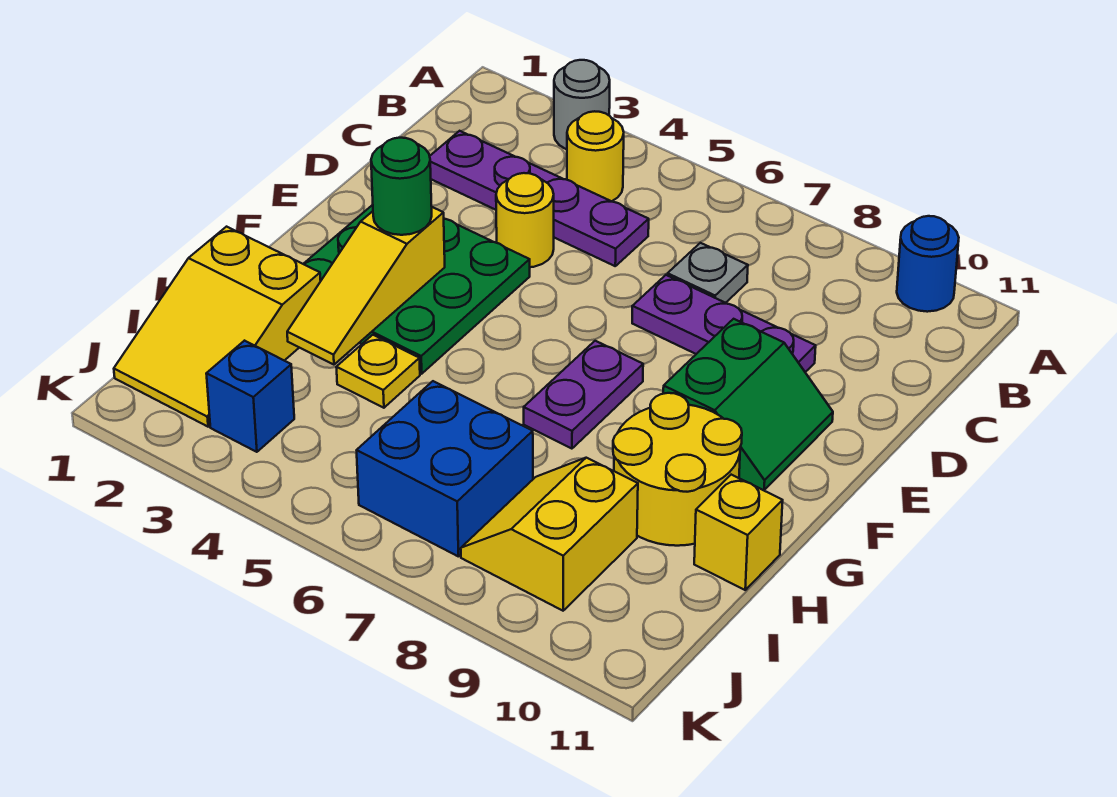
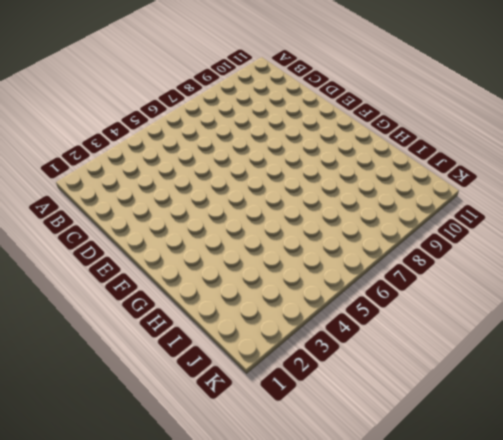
none -> grey 1x1 round brick [554,60,610,149]
none -> blue 1x1 round brick [897,216,959,312]
none -> yellow 1x1 round brick [567,111,624,201]

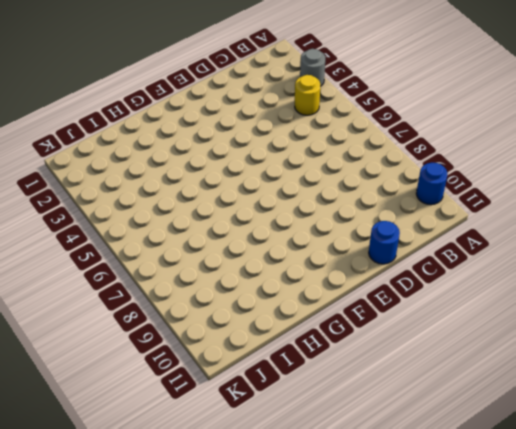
blue 1x1 round brick [369,221,400,264] -> none
none -> purple 1x4 plate [430,131,649,266]
none -> grey 1x1 plate [667,243,748,303]
none -> yellow 1x1 round brick [496,173,554,267]

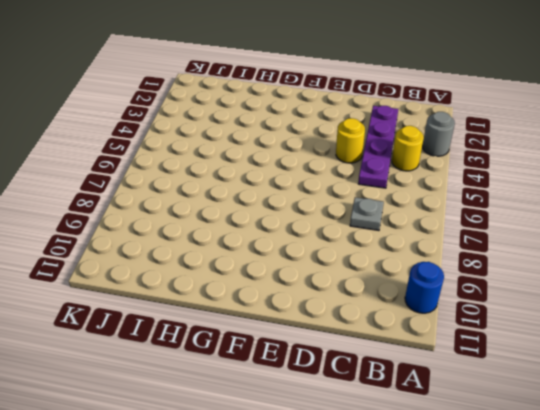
none -> purple 1x3 plate [632,275,816,372]
none -> green 3x3 plate [304,205,530,374]
none -> green 2x2 slope [663,319,833,490]

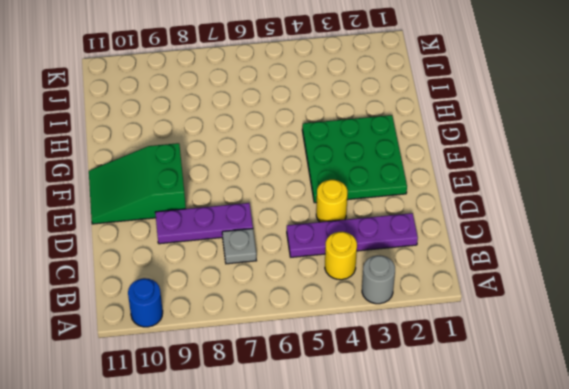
green 2x3 slope [89,143,186,224] -> green 2x2 slope [663,319,833,490]
none -> purple 1x2 plate [524,341,643,449]
none -> yellow 2x2 round brick [613,393,742,546]
none -> yellow 2x3 slope [114,227,321,427]

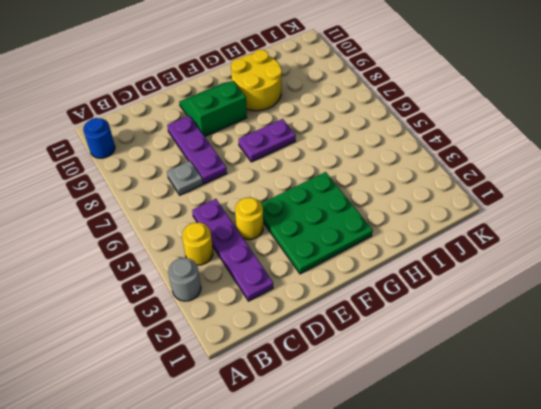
none -> yellow 2x3 slope [114,227,321,427]
none -> yellow 1x1 plate [336,335,420,408]
none -> yellow 1x1 brick [694,475,783,590]

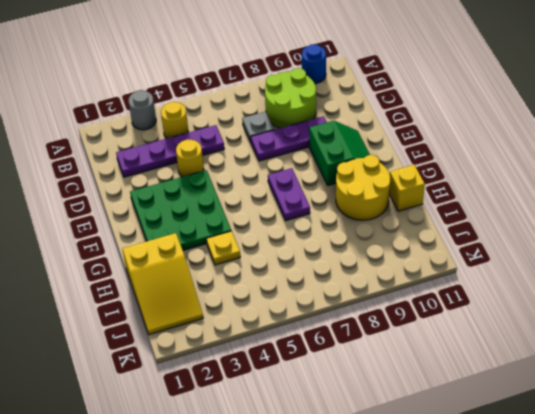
lime 2x2 round brick [265,68,316,128] -> none
none -> blue 2x2 brick [357,381,533,557]
none -> yellow 2x2 slope [461,458,638,611]
none -> blue 1x1 brick [206,341,294,452]

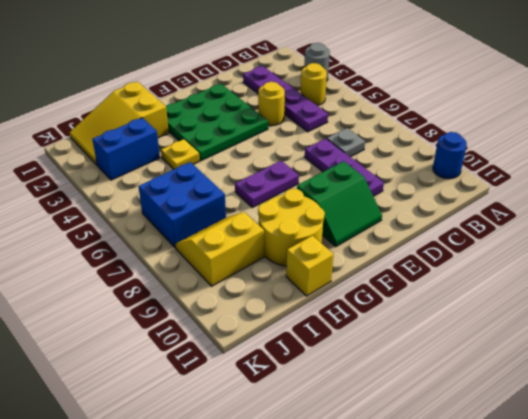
blue 1x2 brick [92,118,160,180] -> blue 1x1 brick [206,341,294,452]
none -> yellow 1x3 slope [287,207,445,365]
none -> green 1x1 round brick [371,138,432,235]

